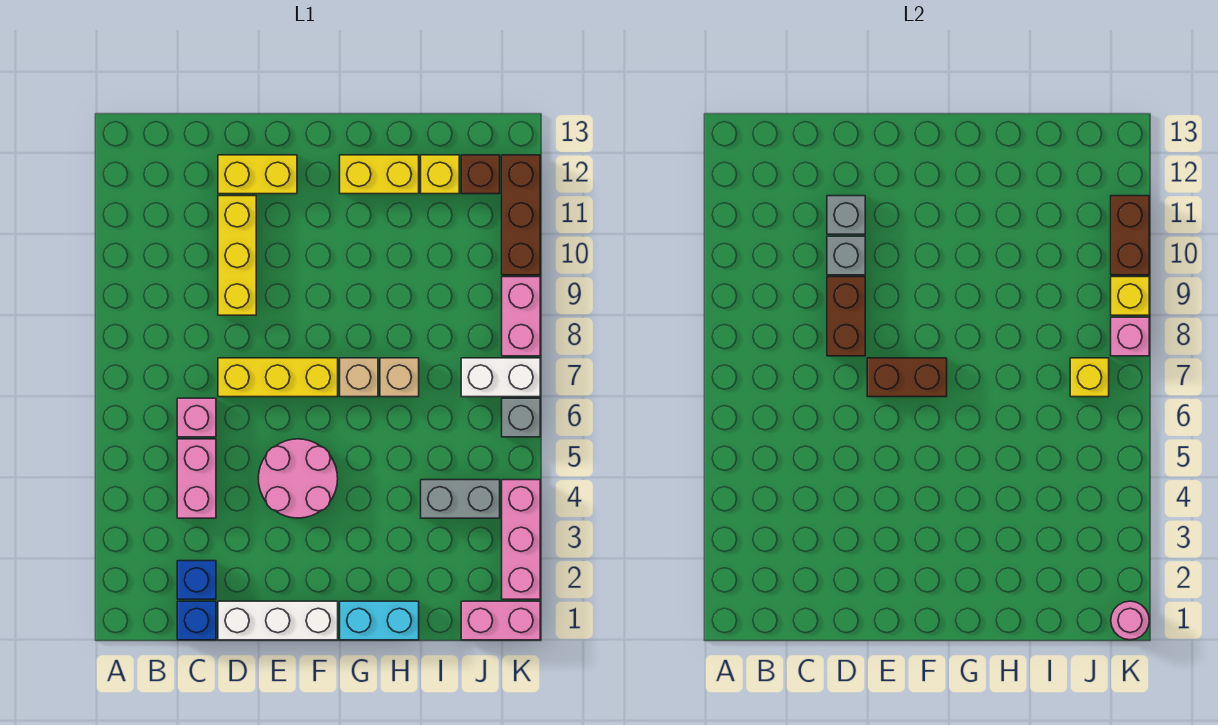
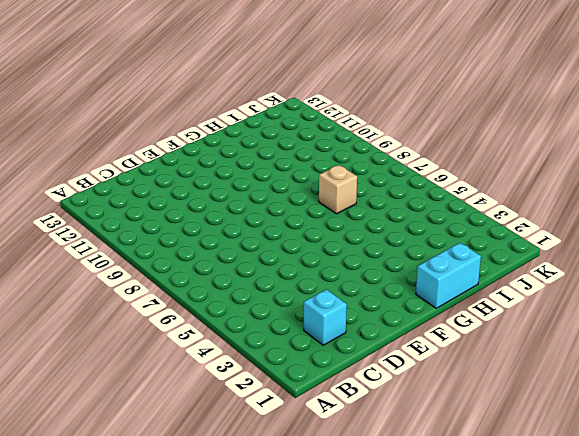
cyan 1x1 brick [304,289,347,345] -> blue 1x1 brick [177,561,216,599]
none -> blue 1x1 brick [177,601,216,640]
none -> pink 1x2 brick [177,439,216,518]
none -> pink 1x1 brick [177,398,216,437]
none -> white 1x3 brick [218,601,338,640]

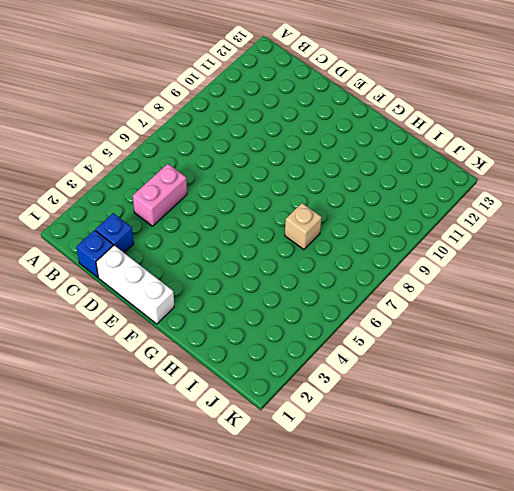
none -> pink 1x1 brick [177,398,216,437]
none -> yellow 1x3 brick [218,358,338,397]
none -> yellow 1x3 brick [218,196,256,315]
none -> yellow 1x2 brick [218,155,297,194]

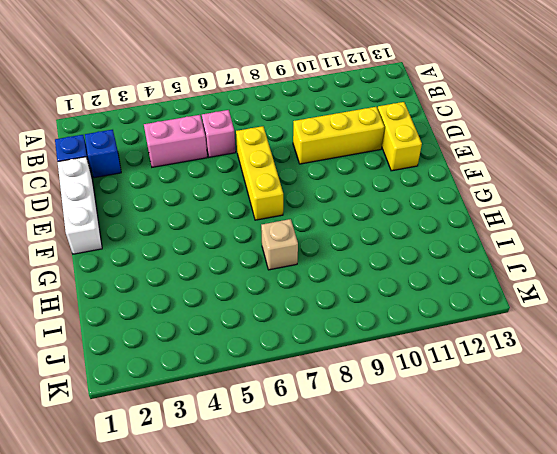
none -> pink 2x2 round brick [258,439,338,518]
none -> cyan 1x2 brick [340,601,419,640]
none -> tan 1x1 brick [340,358,378,397]
none -> yellow 1x2 brick [340,155,419,194]

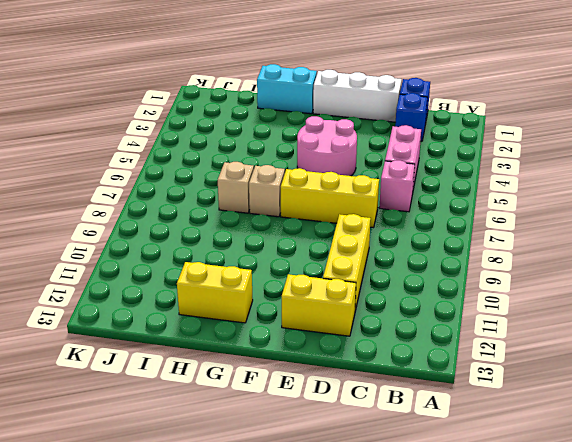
none -> grey 1x2 brick [421,480,500,518]
none -> yellow 1x1 brick [421,155,459,194]
none -> pink 1x2 brick [461,601,540,640]
none -> white 1x2 brick [461,358,540,397]

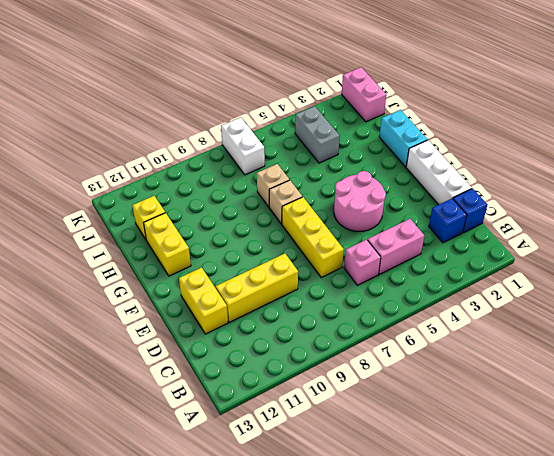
none -> brown 1x1 brick [461,155,500,194]
none -> pink 1x3 brick [502,480,540,599]
none -> grey 1x1 brick [502,398,540,437]
none -> pink 1x2 brick [502,277,540,356]

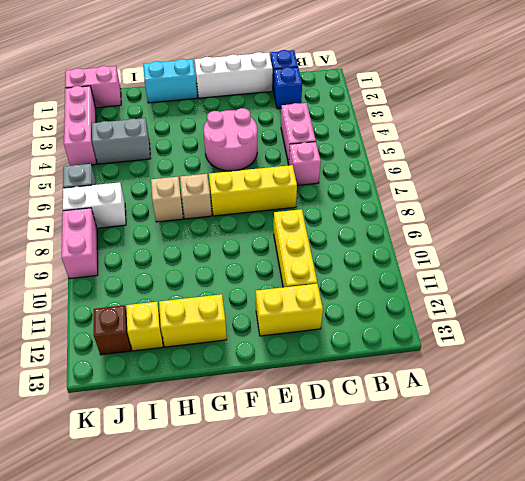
none -> brown 1x3 brick [502,155,540,275]
none -> brown 1x2 brick [827,277,865,356]
none -> grey 1x1 brick [827,236,865,275]
none -> grey 1x1 brick [827,196,865,234]

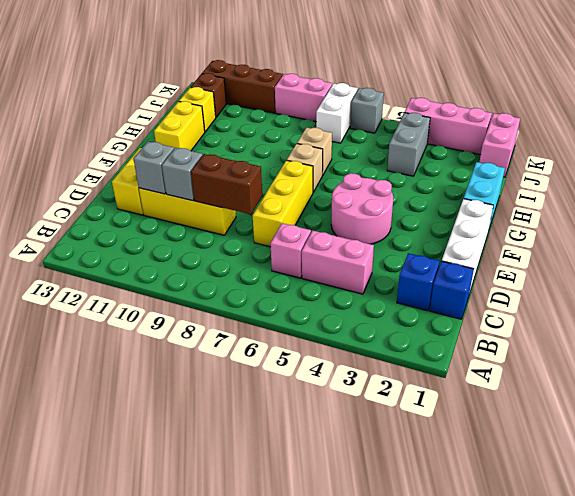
none -> brown 1x2 brick [867,358,947,397]
none -> yellow 1x1 brick [1070,358,1109,397]
none -> pink 1x1 round brick [1111,601,1149,640]
none -> pink 1x1 brick [1111,317,1149,356]

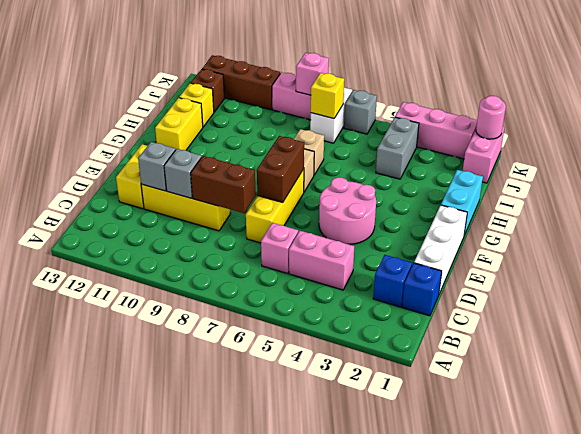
none -> yellow 1x1 brick [1111,277,1149,315]
none -> brown 1x2 brick [1111,196,1149,275]

